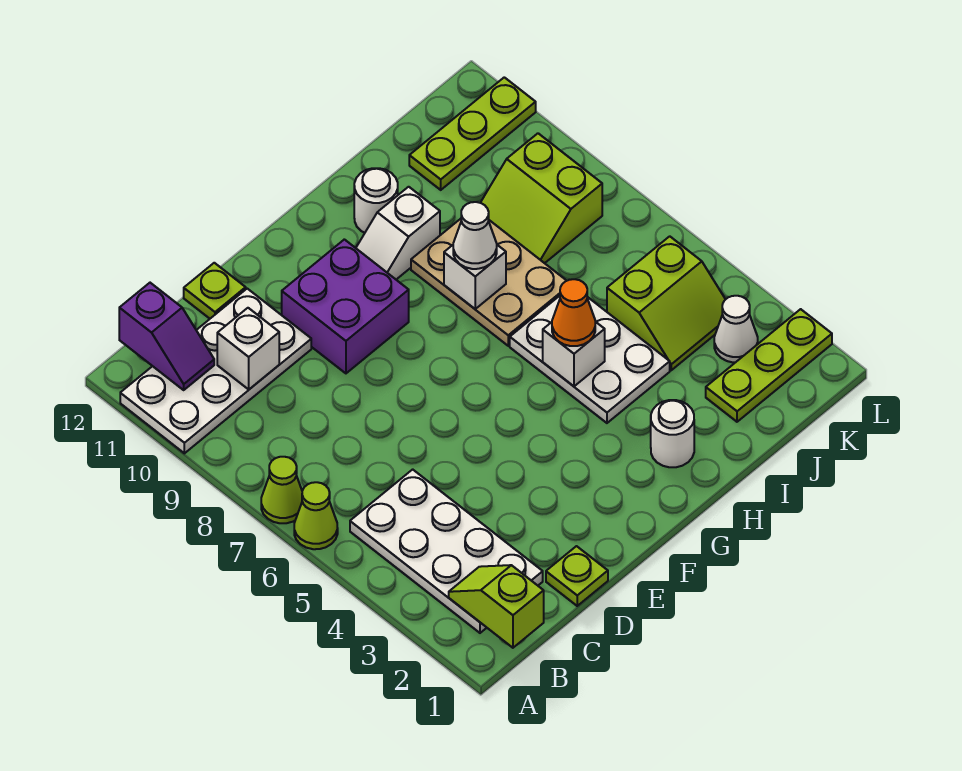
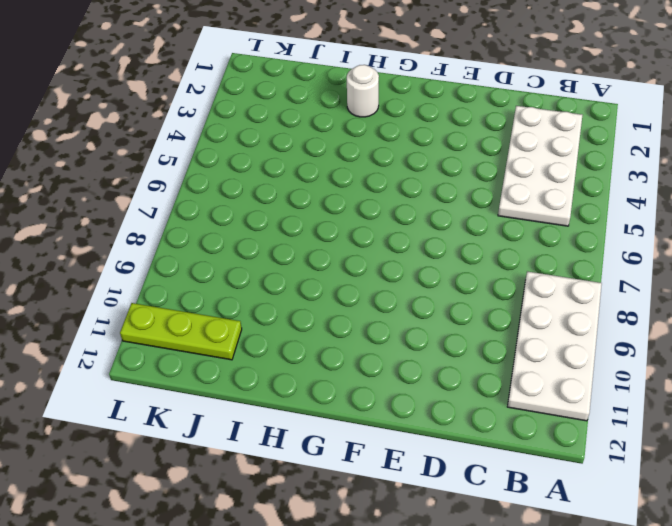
white 2x4 plate [507,271,602,421] -> white 2x4 plate turned to [120,289,311,453]
none -> lime 1x1 cone [294,482,338,549]
none -> lime 1x1 cone [261,457,302,523]
none -> lime 1x1 plate [546,546,608,606]

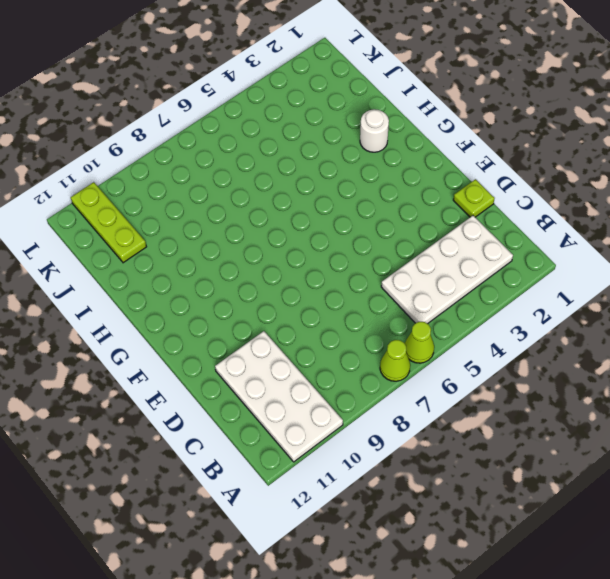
none -> lime 1x1 plate [184,263,246,319]
none -> purple 2x2 brick [282,239,409,373]
none -> white 1x2 slope [356,187,440,279]

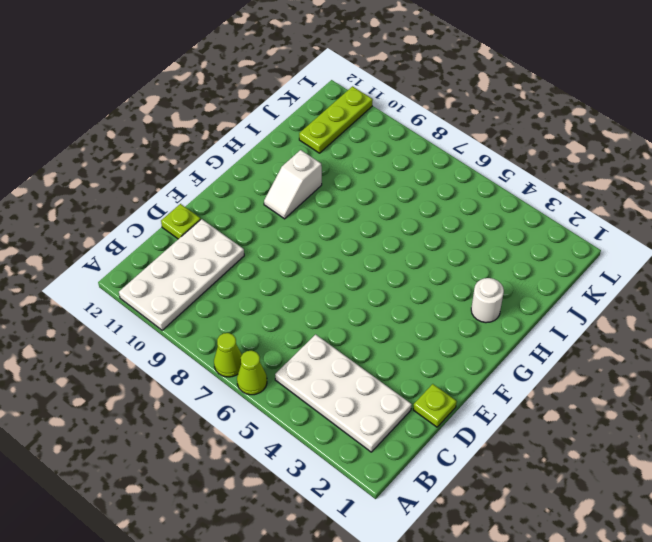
none -> purple 2x2 brick [282,239,409,373]
none -> white 2x3 plate [510,296,670,423]
none -> tan 2x3 plate [411,219,567,346]

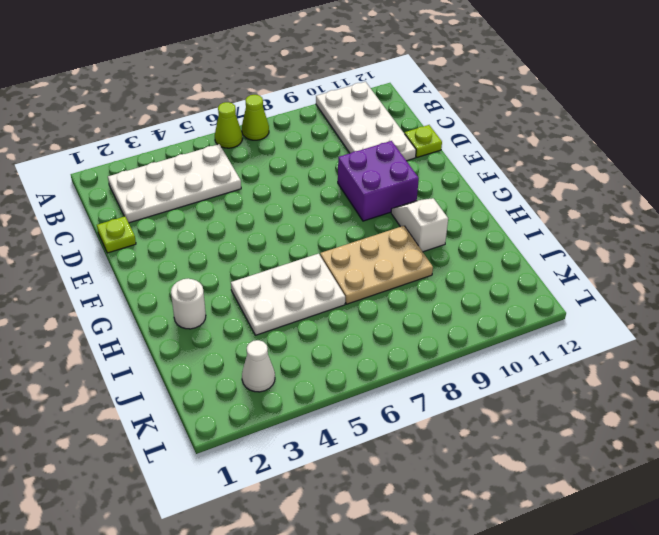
none -> white 1x1 round brick [354,168,398,233]
none -> lime 1x3 plate [706,309,832,422]
none -> lime 2x2 slope [607,236,726,370]

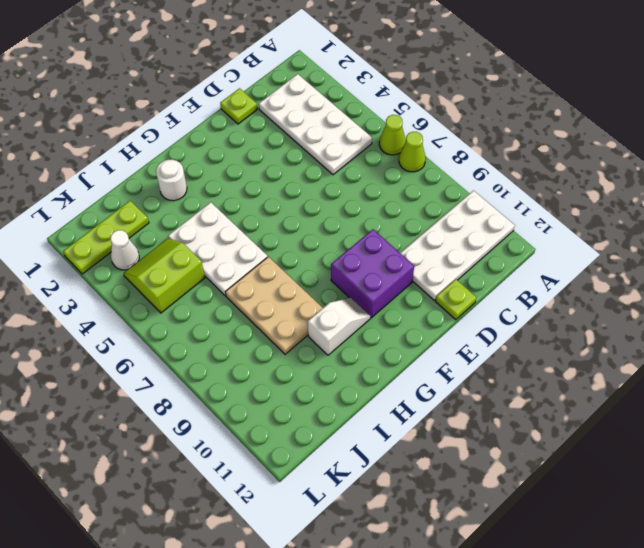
none -> white 1x1 round brick [354,168,398,233]
none -> lime 2x2 slope [481,133,602,263]
none -> lime 1x3 plate [409,77,536,190]

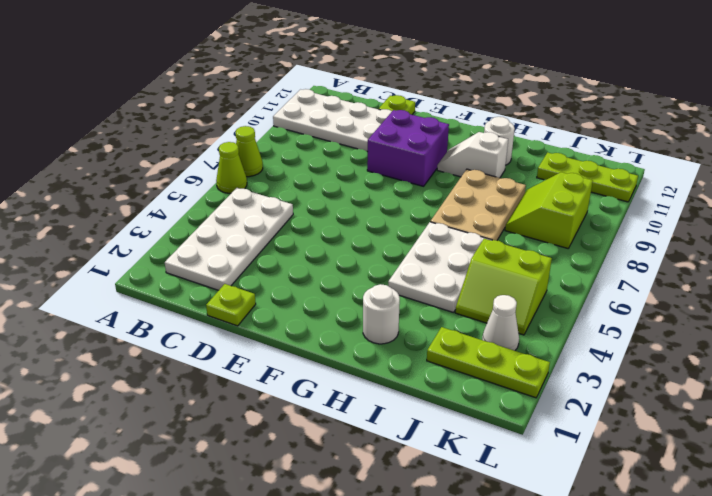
none -> lime 1x2 slope [449,565,544,648]
none -> purple 1x2 slope [119,283,214,390]
none -> white 1x1 brick [217,308,279,389]

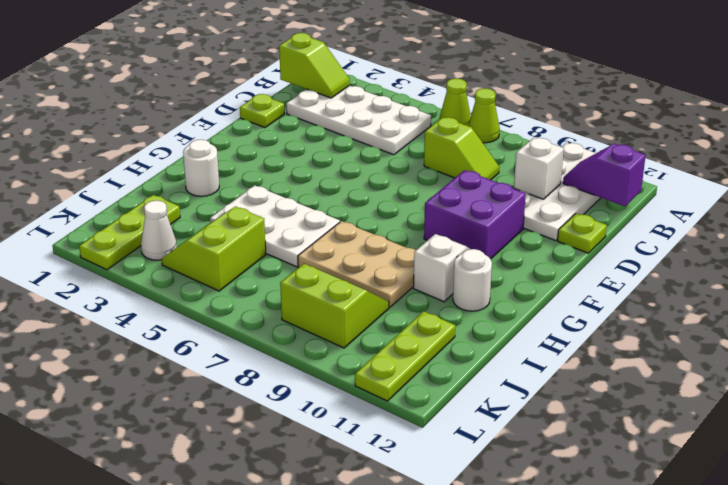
lime 1x2 slope [424,117,499,180] -> none
none -> white 1x1 brick [543,322,605,386]
none -> white 1x1 brick [444,245,506,309]
none -> orange 1x1 cone [552,279,595,346]

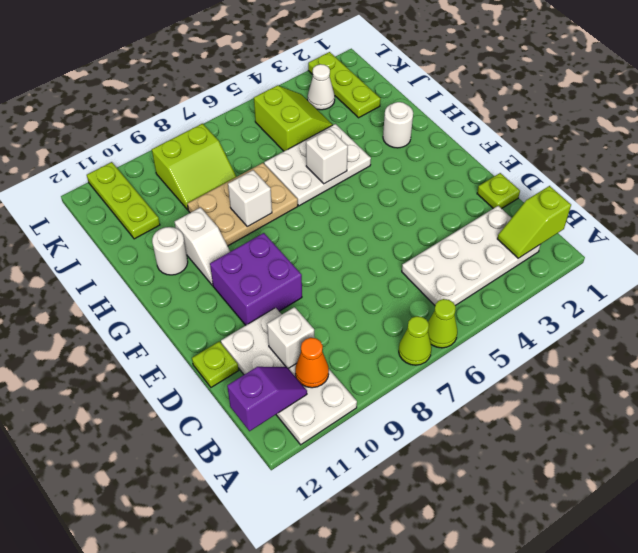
orange 1x1 cone [295,338,329,388] -> orange 1x1 cone moved to [552,279,595,346]
none -> white 1x1 cone [453,202,497,269]

